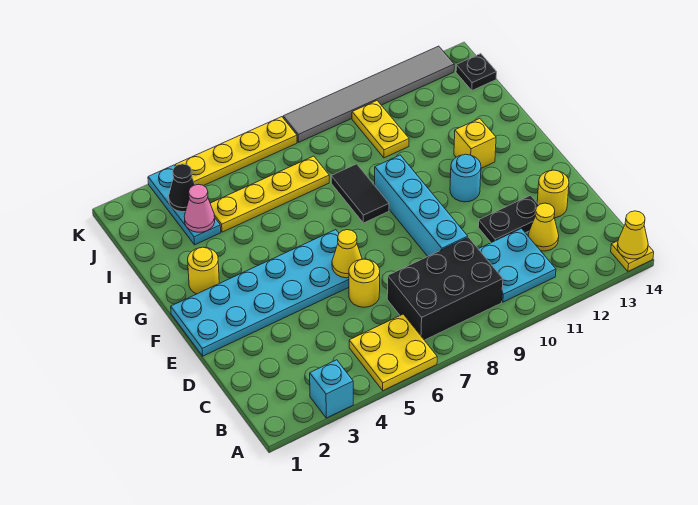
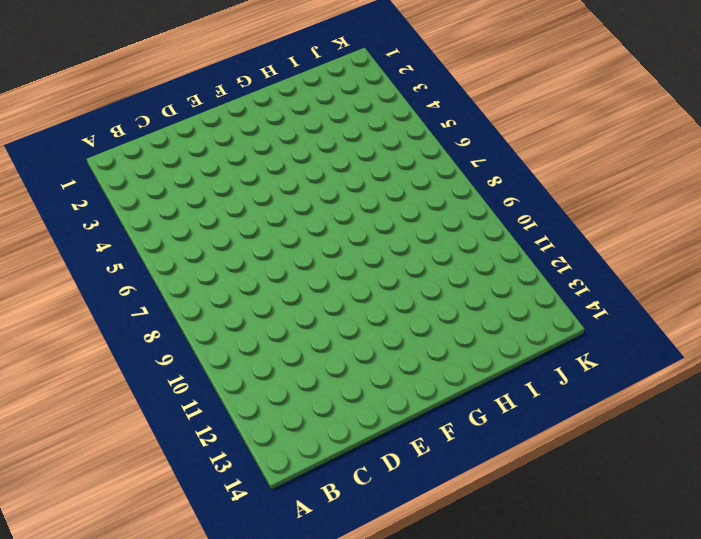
none -> cyan 1x1 brick [310,360,353,418]
none -> yellow 2x2 plate [349,314,437,391]
none -> yellow 1x1 plate [611,241,654,271]

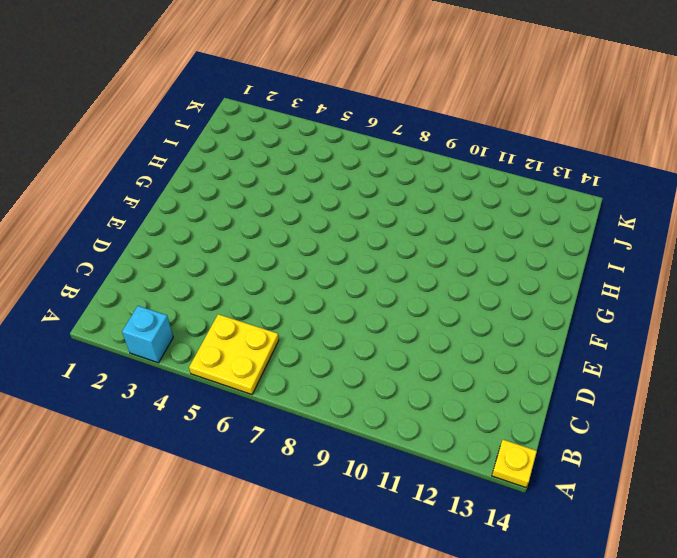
none -> black 2x3 brick [387,237,503,340]
none -> cyan 2x2 plate [479,228,556,302]
none -> yellow 1x1 cone [528,203,559,251]

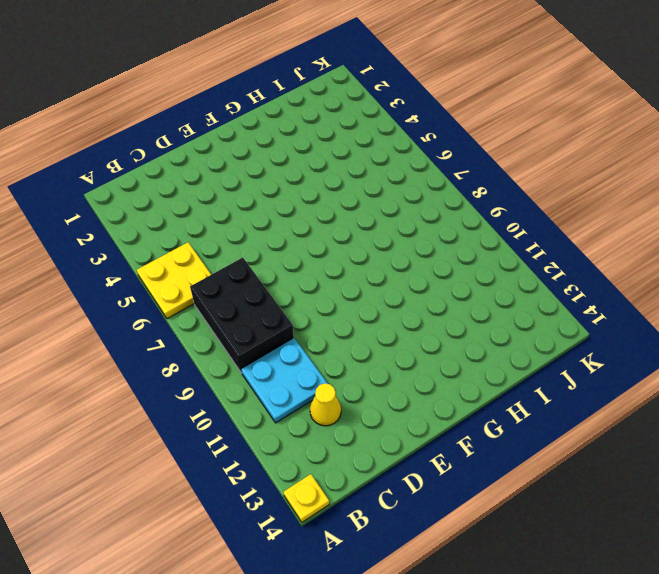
none -> cyan 1x1 brick [310,360,353,418]
none -> yellow 1x1 round brick [349,259,380,307]
none -> cyan 1x4 brick [375,155,468,256]

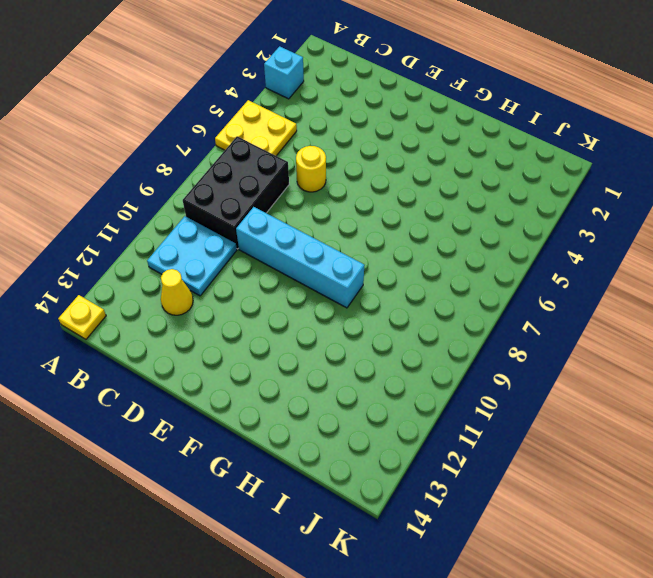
none -> black 1x2 plate [478,195,538,243]
none -> yellow 1x1 round brick [537,170,569,218]
none -> cyan 2x6 plate [171,230,349,356]

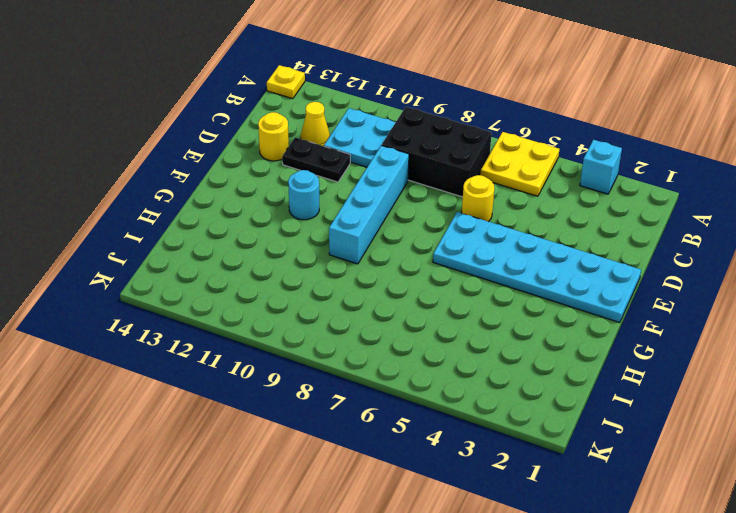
none -> yellow 1x1 round brick [188,247,219,294]
none -> black 1x2 tile [331,164,389,223]
none -> yellow 1x1 brick [454,119,496,168]

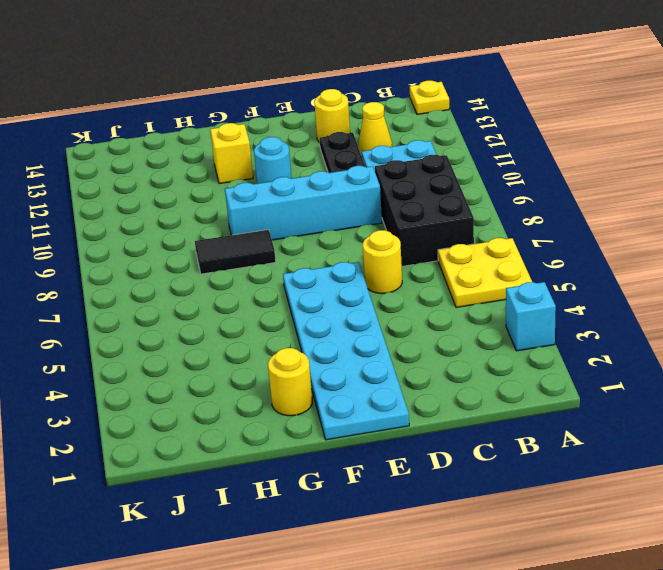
none -> cyan 1x3 plate [148,165,221,245]
none -> yellow 1x4 plate [210,156,329,232]
none -> yellow 1x2 plate [352,101,409,158]

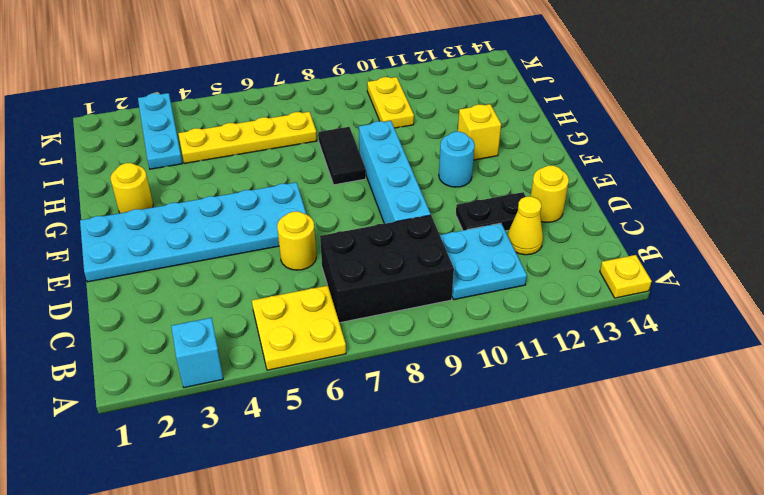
none -> black 1x1 plate [456,54,497,90]
none -> yellow 1x4 plate [175,117,297,186]
none -> grey 1x6 tile [283,46,454,143]

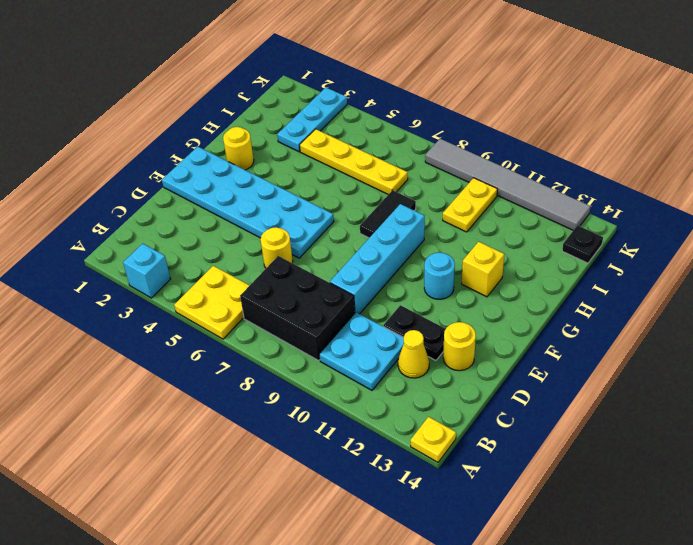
none -> yellow 1x4 plate [175,117,297,186]
none -> yellow 1x1 cone [617,211,648,259]
none -> yellow 1x1 cone [332,230,362,278]

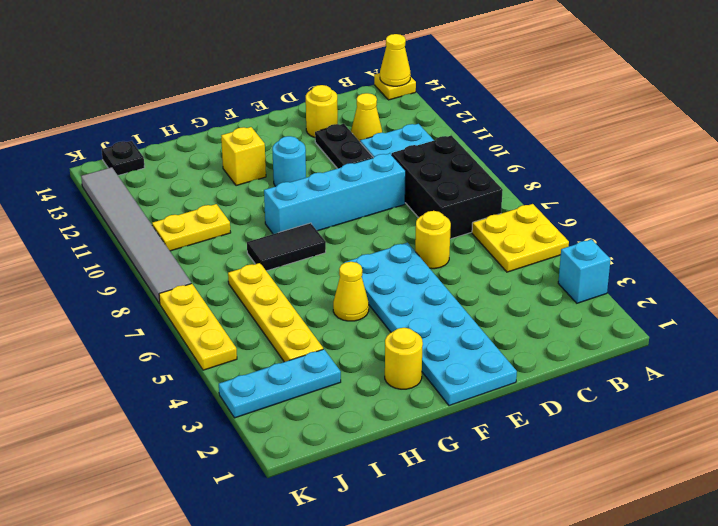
yellow 1x1 cone [333,262,369,321] -> yellow 1x1 cone moved to [332,230,362,278]
yellow 1x3 plate [159,284,237,370] -> yellow 1x4 plate [175,117,297,186]
none -> pink 1x1 cone [184,184,215,232]
none -> black 1x1 cone [169,164,195,212]

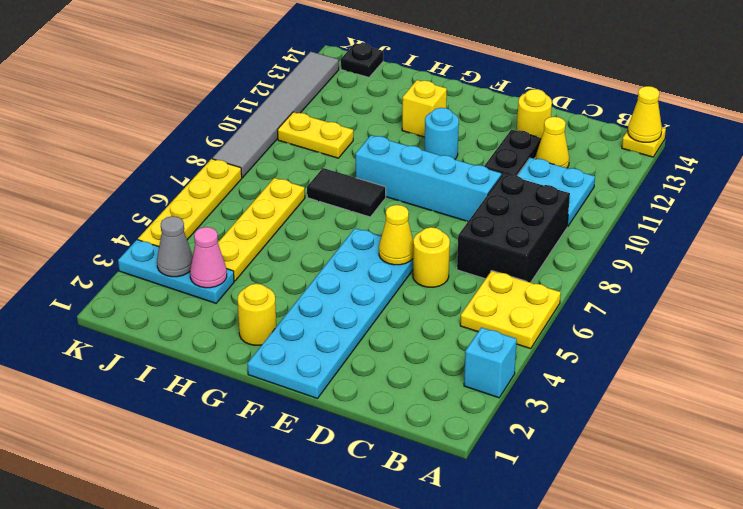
grey 1x1 cone [157,216,193,277] -> black 1x1 cone [169,164,195,212]

